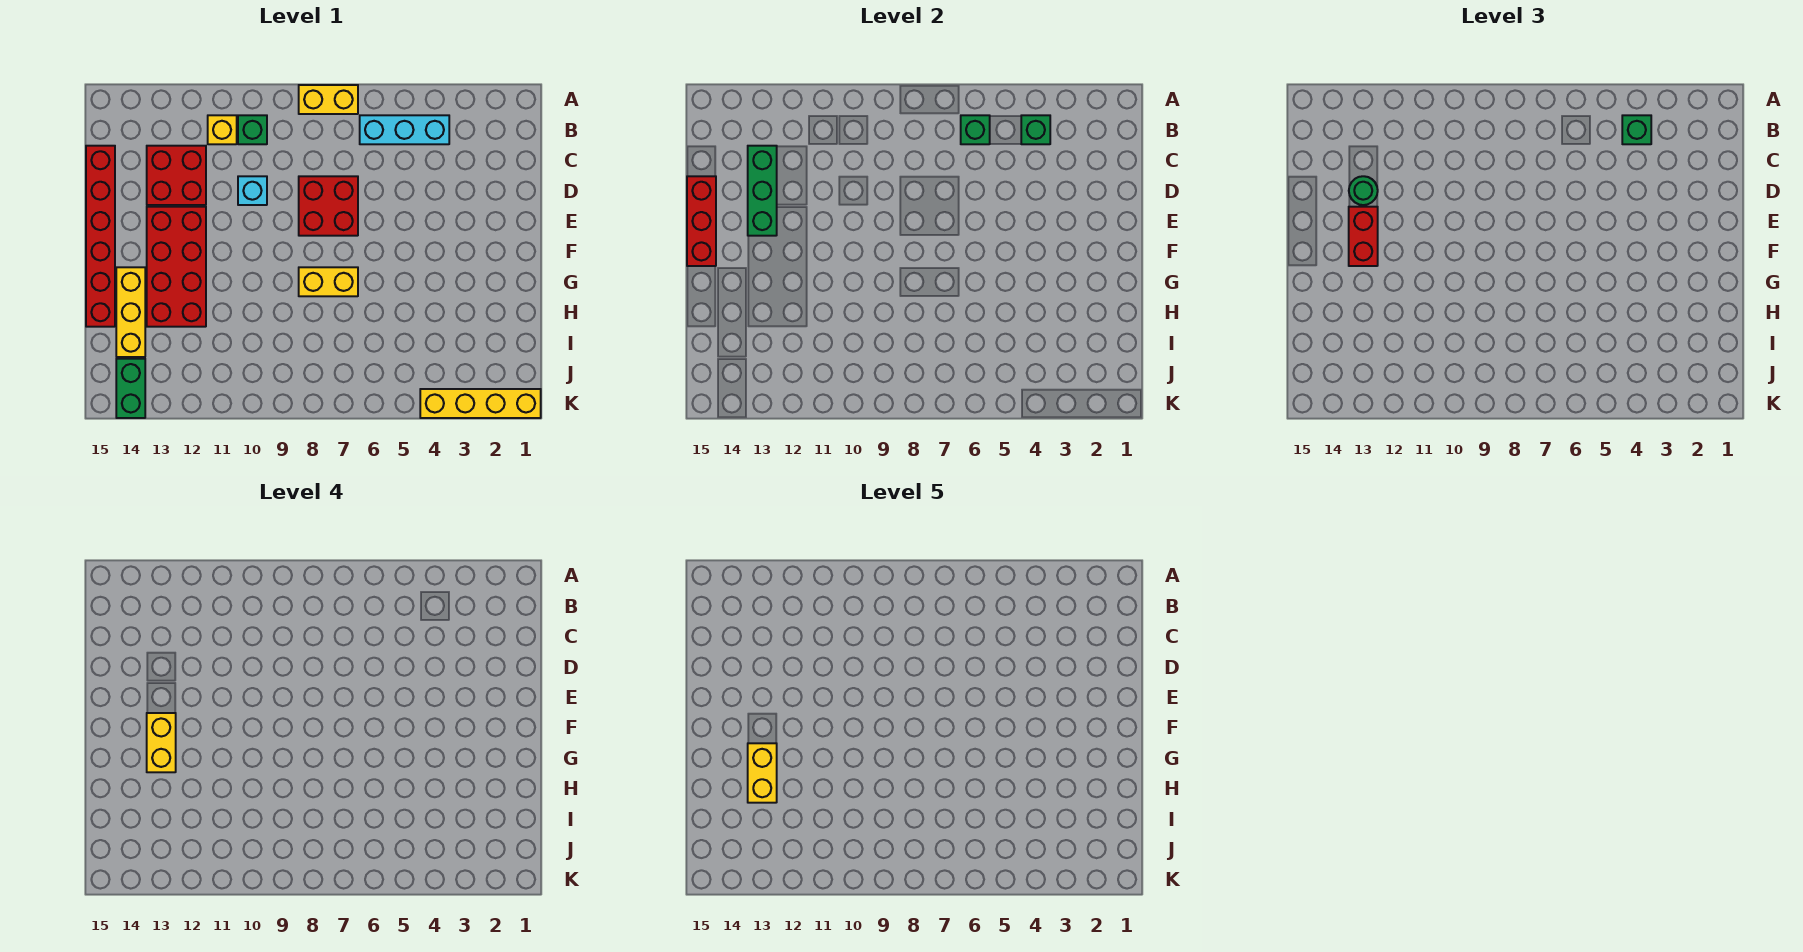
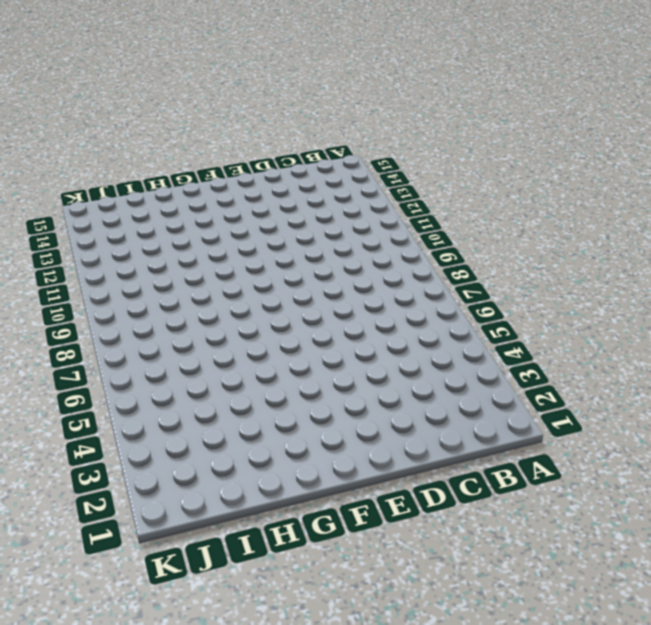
none -> yellow 1x2 brick [299,85,358,114]
none -> cyan 1x3 brick [360,115,449,144]
none -> green 1x1 brick [238,115,267,144]

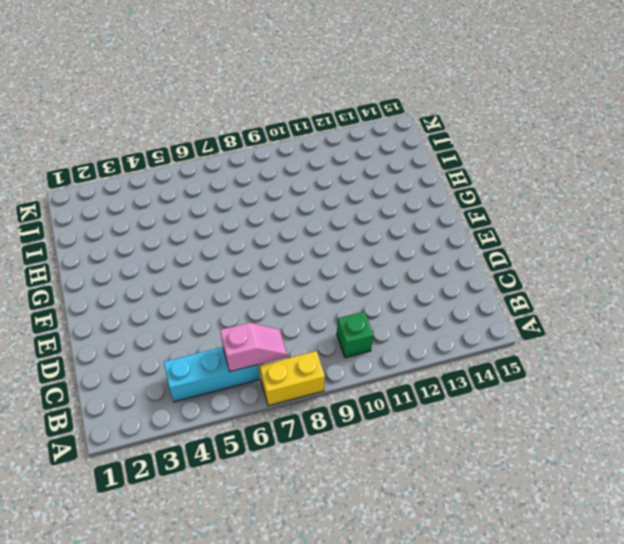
pink 1x2 slope [220,323,287,372] -> green 1x1 brick [961,115,990,144]
none -> yellow 1x1 brick [208,115,237,144]
none -> red 2x2 brick [147,146,206,205]
none -> red 1x6 brick [86,146,115,327]

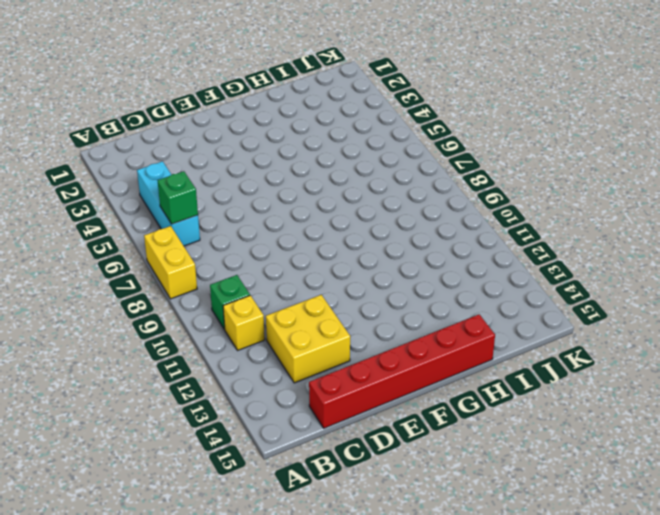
yellow 2x2 brick [266,295,350,383] -> red 2x2 brick [147,146,206,205]
none -> red 2x2 brick [299,176,358,236]
none -> cyan 1x1 brick [238,176,267,205]
none -> red 2x4 brick [147,207,206,327]

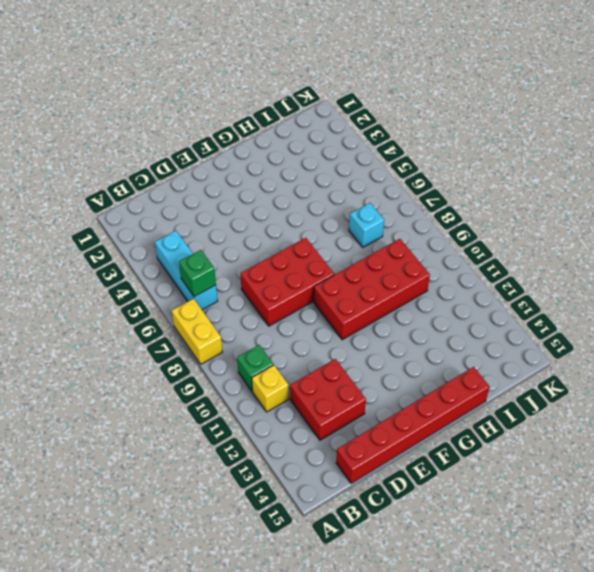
red 2x3 brick [240,238,334,326] -> red 2x2 brick [299,176,358,236]
red 2x4 brick [314,239,430,340] -> red 2x4 brick moved to [147,207,206,327]
cyan 1x1 brick [349,203,384,247] -> cyan 1x1 brick moved to [238,176,267,205]
none -> yellow 1x2 brick [299,267,358,296]
none -> yellow 1x3 brick [116,267,145,357]
none -> green 1x2 brick [116,359,145,418]

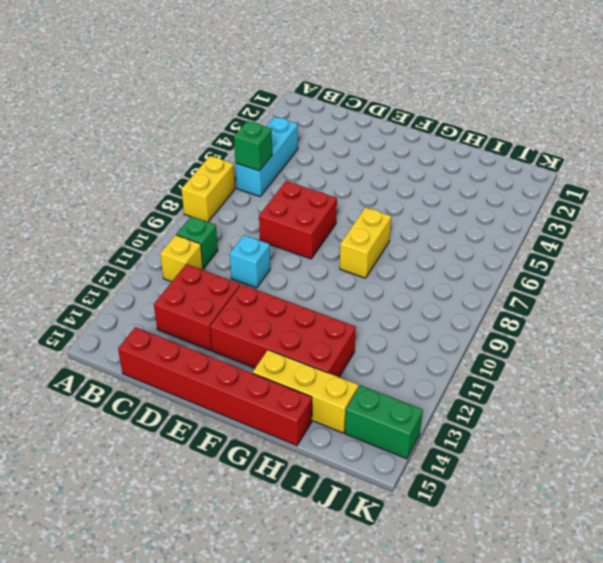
none -> yellow 1x4 brick [420,389,541,418]
none -> green 1x1 brick [1021,115,1050,144]
none -> green 1x3 brick [748,146,777,236]

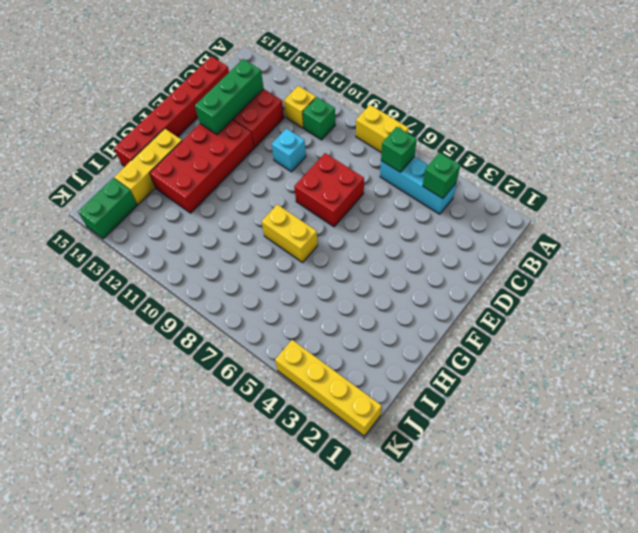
none -> red 1x3 brick [687,176,716,266]
none -> green 1x1 brick [1622,115,1651,144]
none -> green 1x1 round brick [1349,176,1378,205]

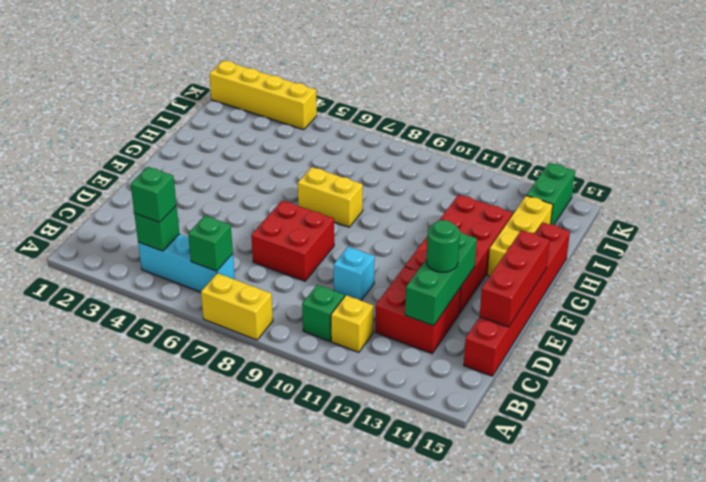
none -> red 1x2 brick [1349,207,1378,266]
none -> yellow 1x2 brick [147,713,176,772]
none -> yellow 1x2 brick [748,743,777,803]

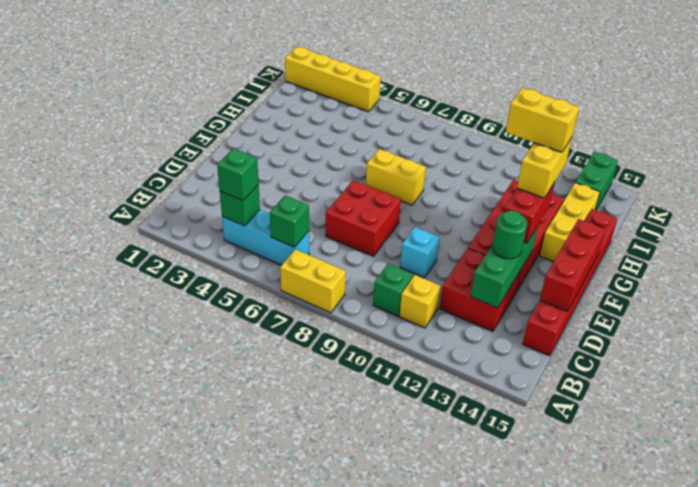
yellow 1x2 brick [506,88,579,152] -> yellow 1x2 brick turned to [748,743,777,803]

